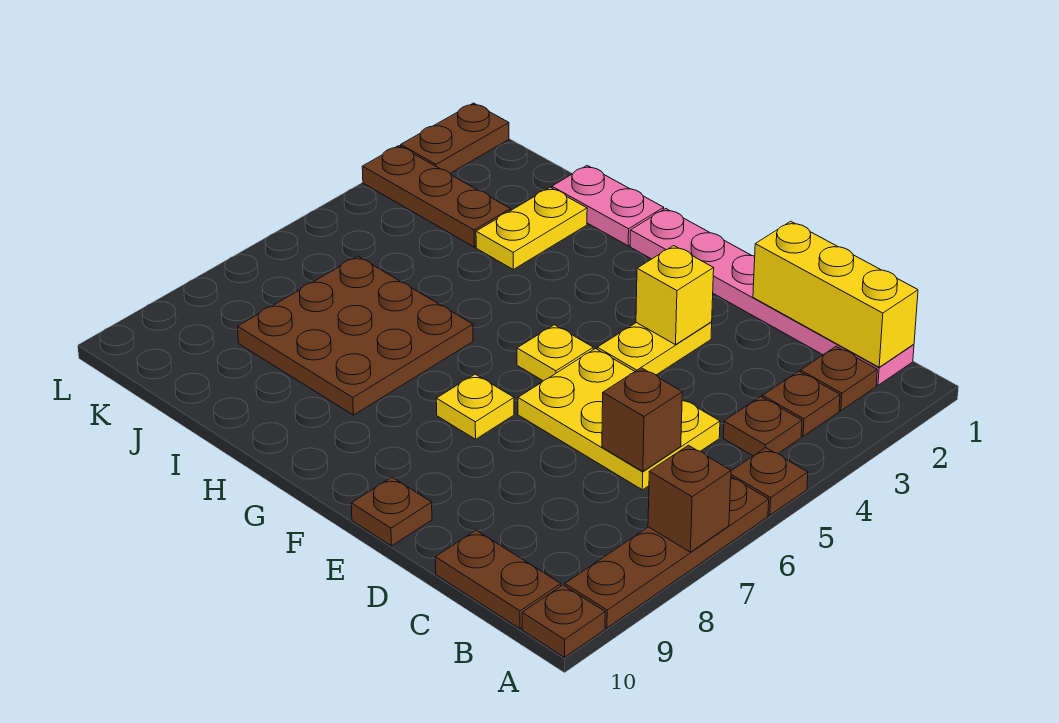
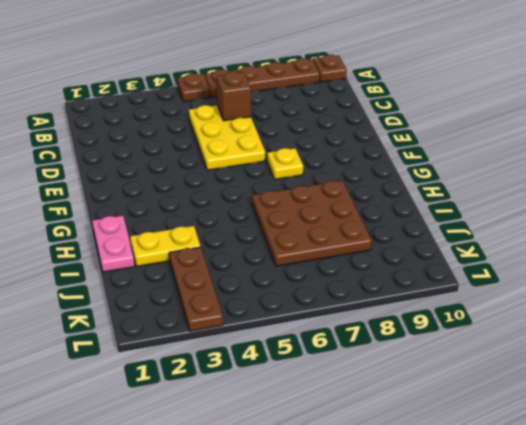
none -> pink 1x6 plate [630,208,914,385]
none -> brown 1x1 plate [800,347,877,411]
none -> brown 1x1 plate [763,371,840,436]

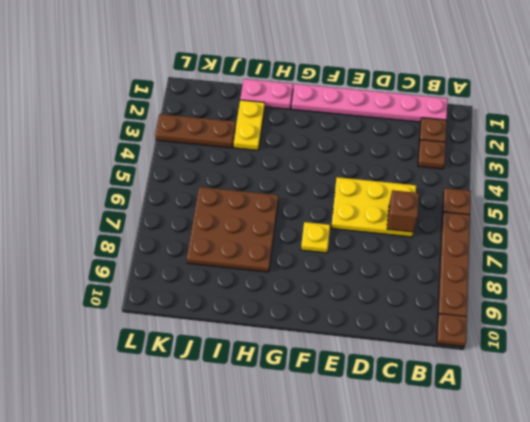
none -> brown 1x1 plate [723,397,802,456]
none -> brown 1x2 plate [435,530,561,629]
none -> yellow 1x2 plate [597,322,712,375]

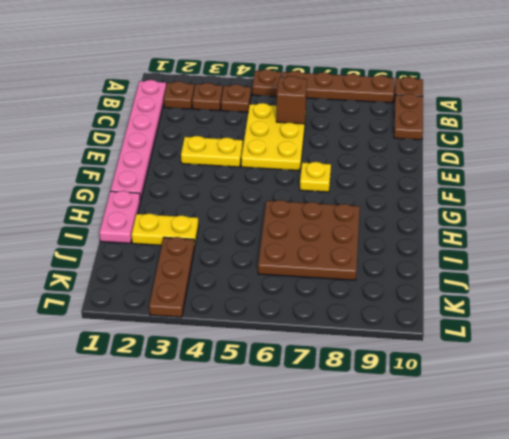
none -> brown 1x1 plate [351,477,432,546]
none -> yellow 1x1 plate [517,325,593,381]
none -> brown 1x2 plate [401,103,509,173]

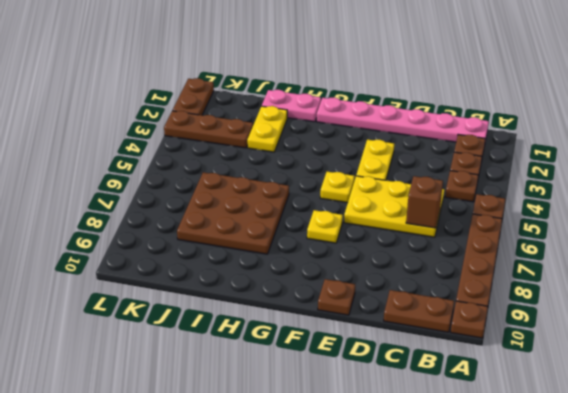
none -> brown 1x1 brick [648,445,731,552]
none -> yellow 1x3 brick [753,221,918,367]
none -> yellow 1x1 brick [636,246,714,345]

